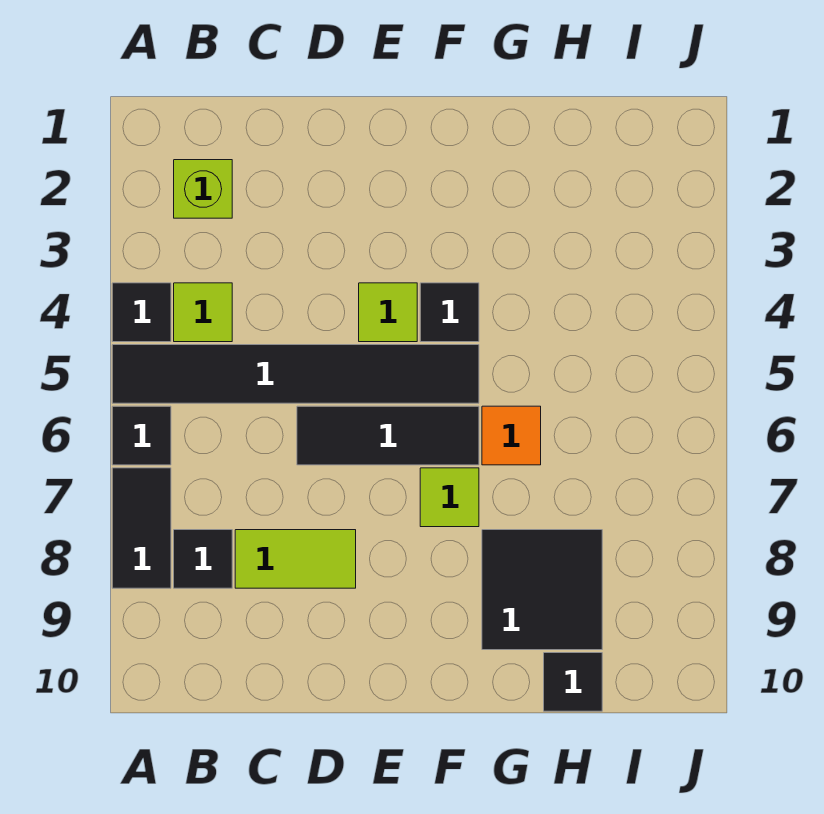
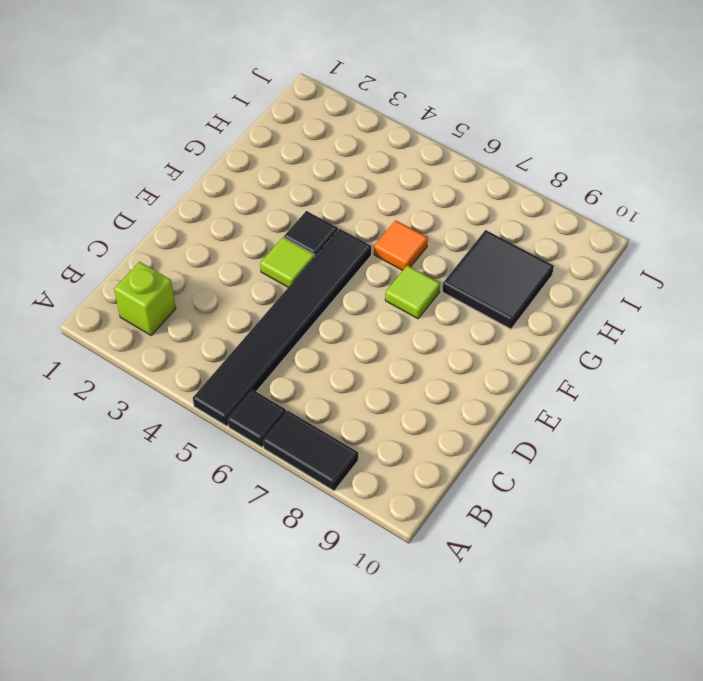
none -> black 1x1 tile [112,283,171,342]
none -> lime 1x1 tile [174,283,232,342]
none -> black 1x1 tile [174,530,232,588]

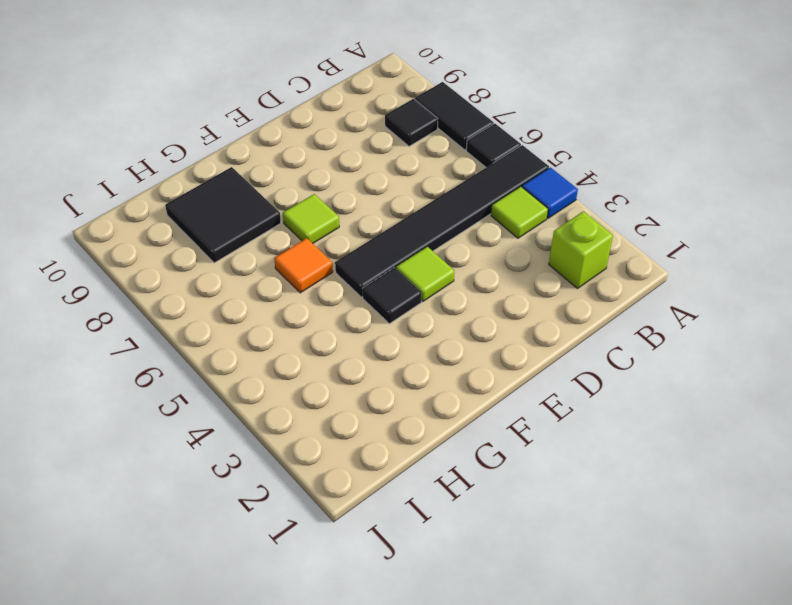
blue 1x1 tile [522,167,578,218] -> black 1x1 tile [112,283,171,342]
none -> lime 1x2 tile [235,530,356,588]
none -> black 1x3 tile [297,406,479,465]
none -> black 1x1 tile [544,653,602,711]

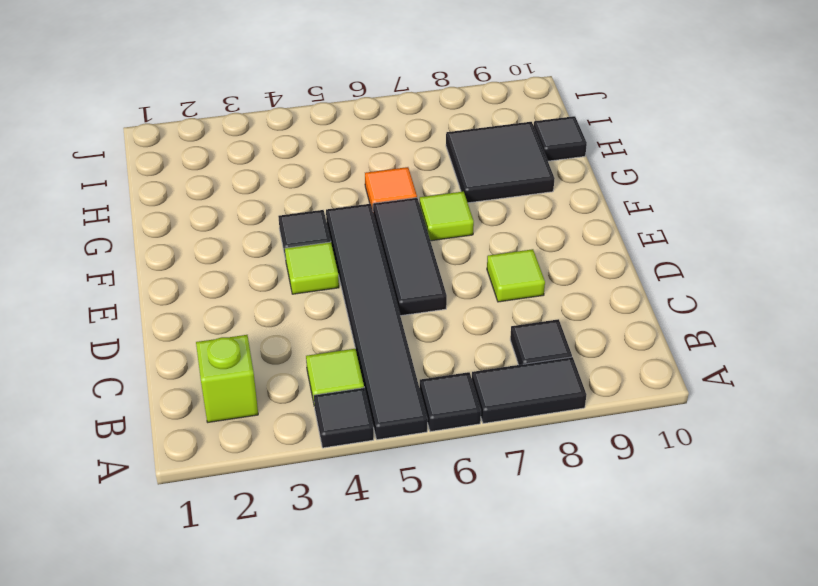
lime 1x1 tile [487,249,545,302] -> lime 1x2 tile [235,530,356,588]

